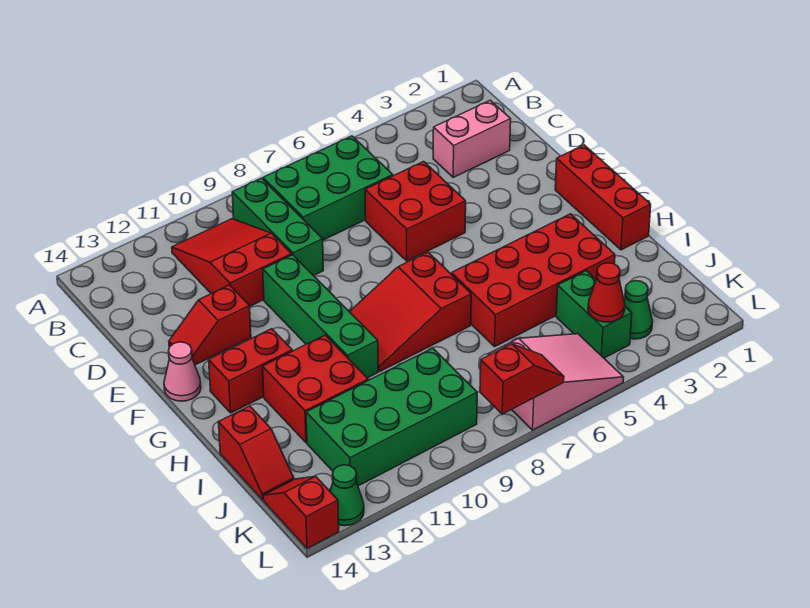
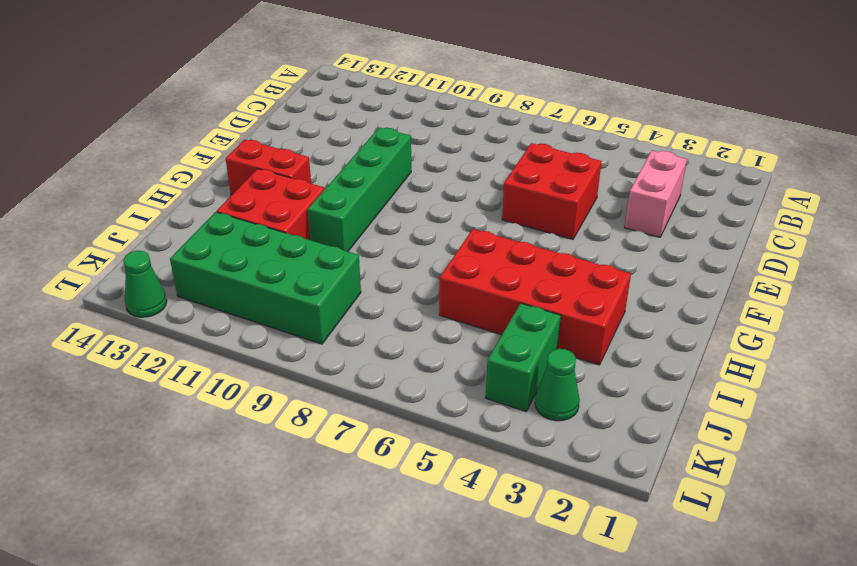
pink 1x2 brick [625,151,687,237] -> pink 1x2 brick turned to [433,100,511,177]
none -> green 2x3 brick [263,136,393,240]
none -> green 1x3 brick [232,178,323,276]
none -> red 2x3 slope [172,219,292,306]

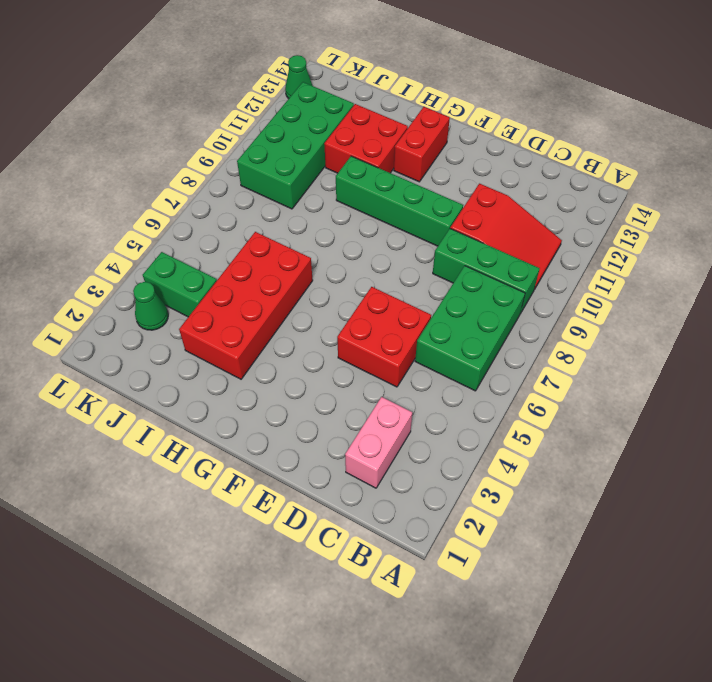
none -> red 1x2 slope [169,285,251,365]
none -> red 1x3 brick [555,145,651,250]
none -> pink 1x1 cone [164,342,201,401]

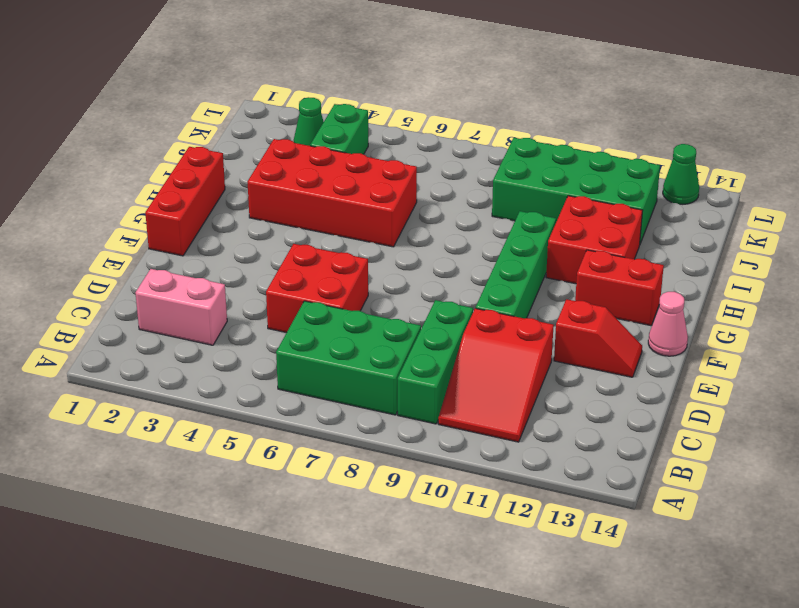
none -> red 2x3 slope [350,252,471,371]
none -> red 1x2 slope [218,406,294,500]
none -> pink 2x3 slope [488,334,624,430]

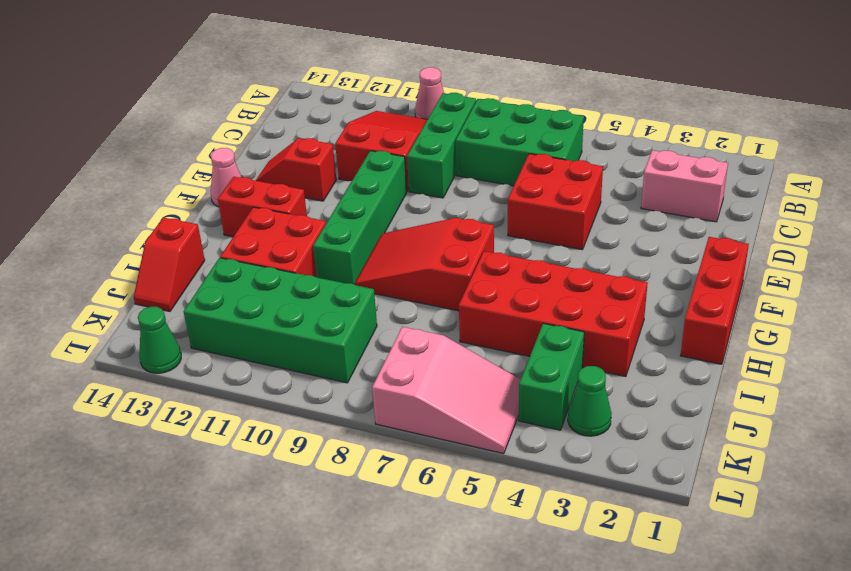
pink 1x1 cone [415,67,444,119] -> none
none -> red 1x2 slope [263,476,339,549]
none -> red 1x1 cone [588,263,625,322]
none -> red 1x2 slope [480,344,564,414]

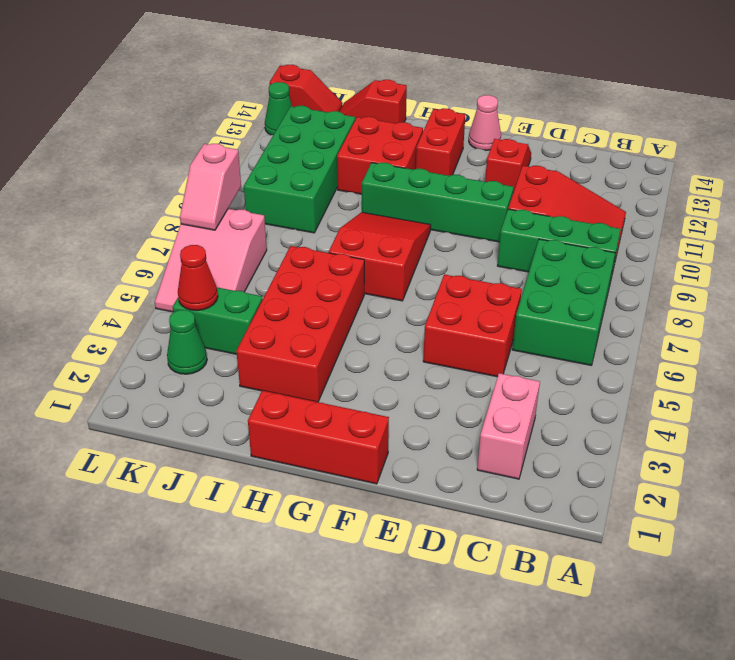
pink 1x2 slope [180,144,241,230] -> red 1x2 slope [480,344,564,414]

